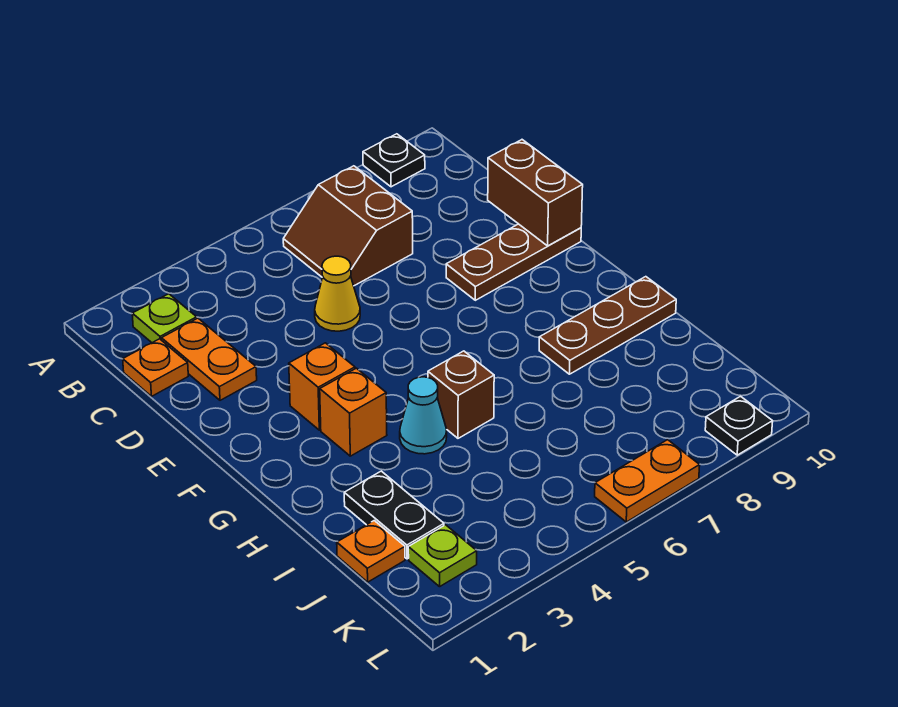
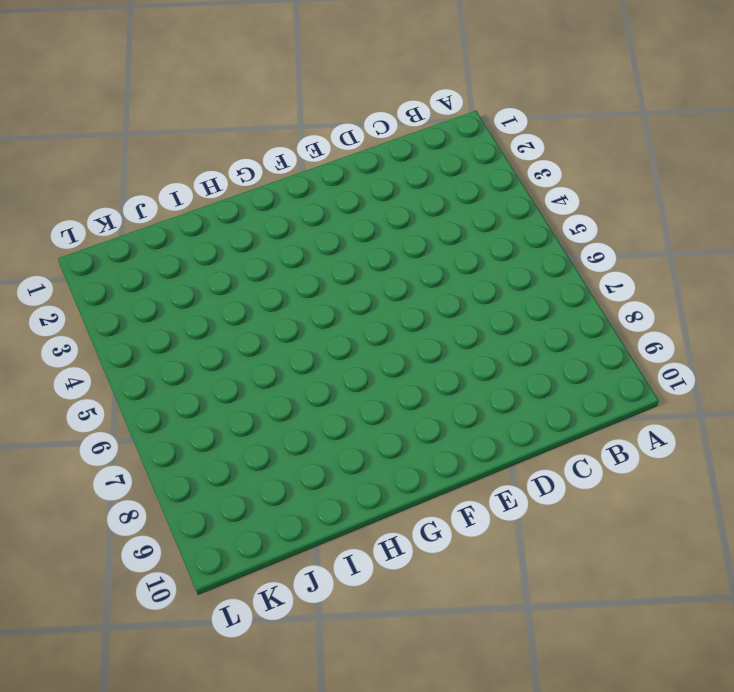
none -> black 1x1 plate [363,134,425,187]
none -> lime 1x1 plate [132,294,197,343]
none -> brown 2x2 slope [283,166,413,286]

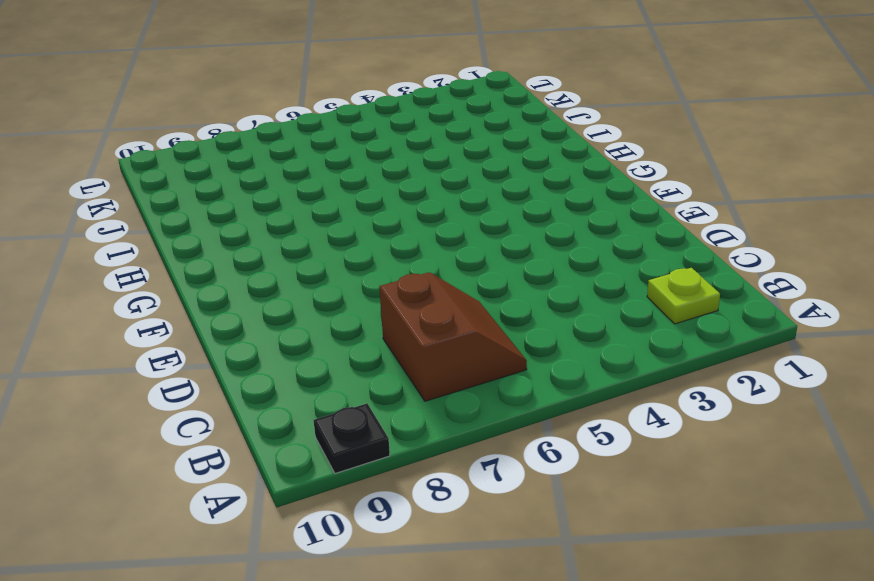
none -> orange 1x1 plate [123,339,188,396]
none -> orange 1x2 plate [162,318,257,400]
none -> yellow 1x1 cone [315,256,360,331]

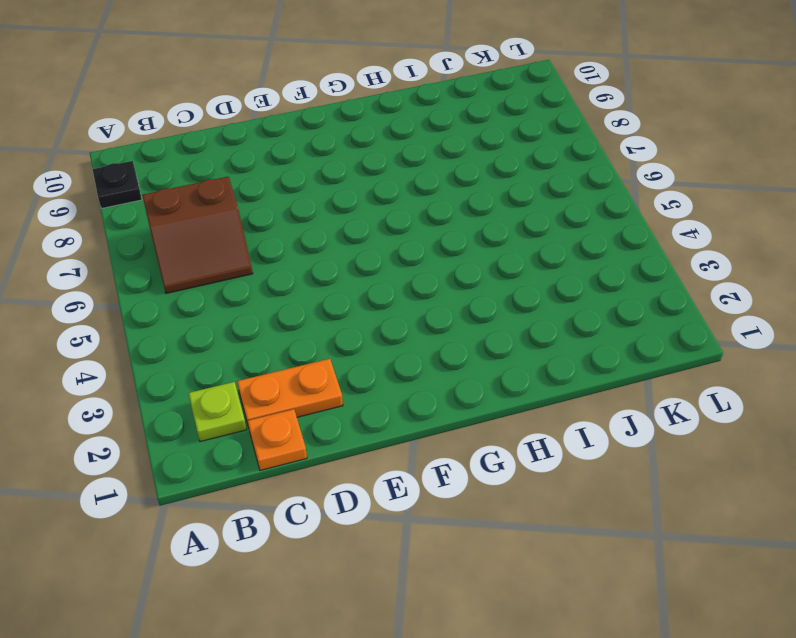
none -> yellow 1x1 cone [315,256,360,331]
none -> brown 1x3 plate [446,224,581,300]
none -> orange 1x1 brick [289,343,355,430]

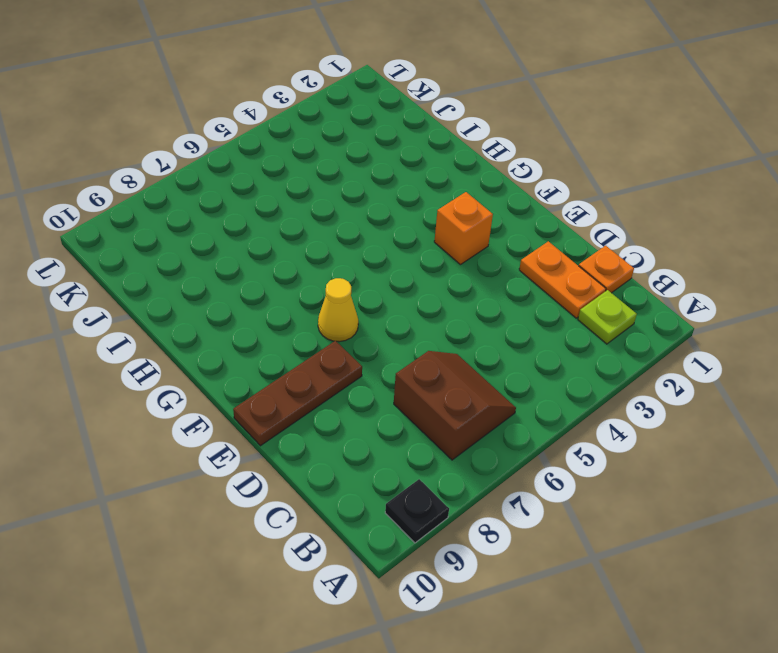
yellow 1x1 cone [318,278,358,342] -> yellow 1x1 cone moved to [315,256,360,331]
none -> orange 1x1 brick [320,368,387,456]
none -> cyan 1x1 cone [400,377,447,454]
none -> brown 1x1 brick [428,351,494,438]

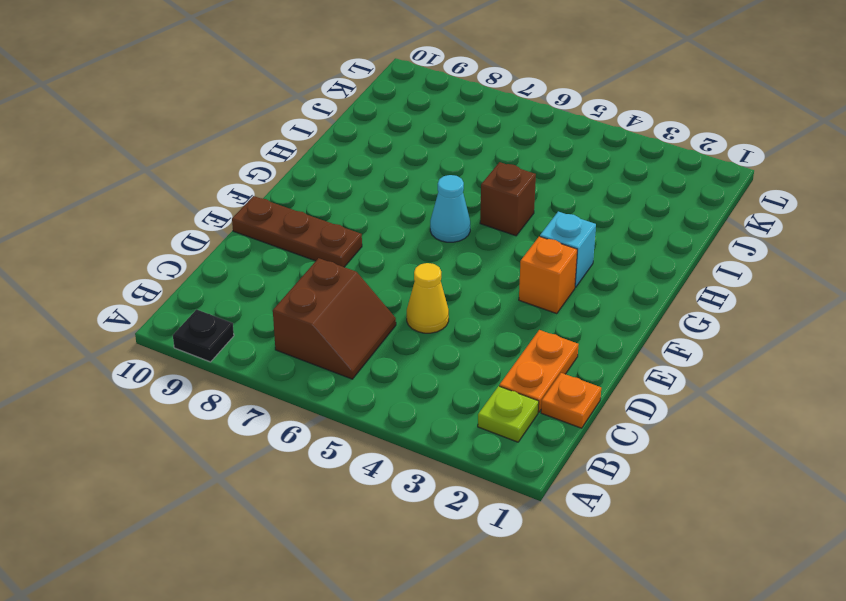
cyan 1x1 brick [540,212,596,287] -> orange 1x1 brick [320,368,387,456]
cyan 1x1 cone [430,175,470,242] -> cyan 1x1 cone moved to [400,377,447,454]
none -> brown 1x3 plate [539,277,676,374]
none -> black 1x2 plate [344,471,444,559]
none -> orange 1x1 plate [337,521,405,582]

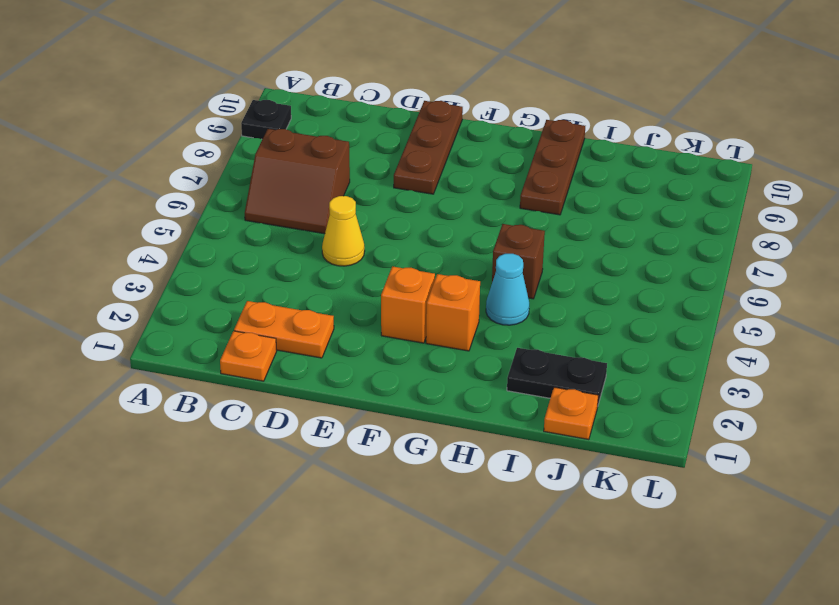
none -> lime 1x1 plate [132,294,197,343]
none -> lime 1x1 plate [408,525,477,587]
none -> orange 1x2 plate [595,440,700,522]

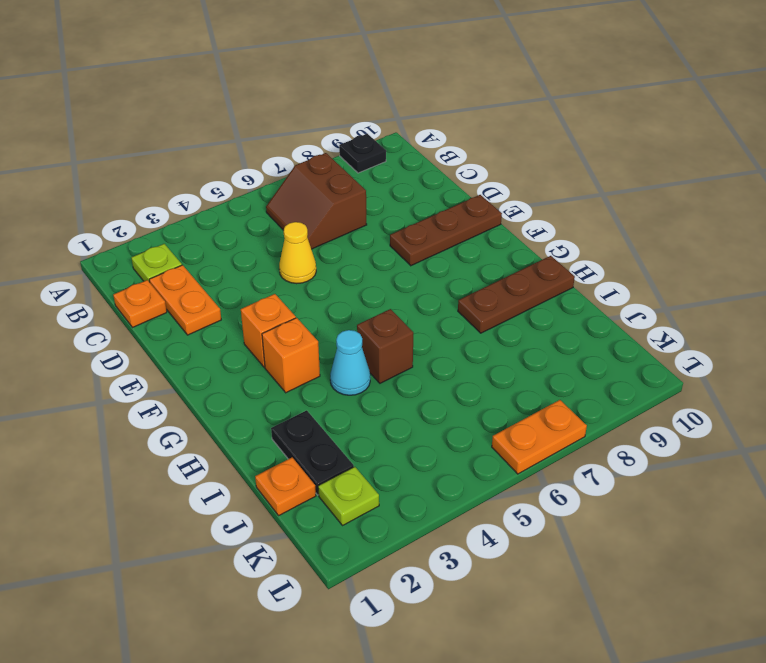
none -> black 1x1 plate [705,396,773,455]
none -> brown 1x2 brick [488,140,583,246]

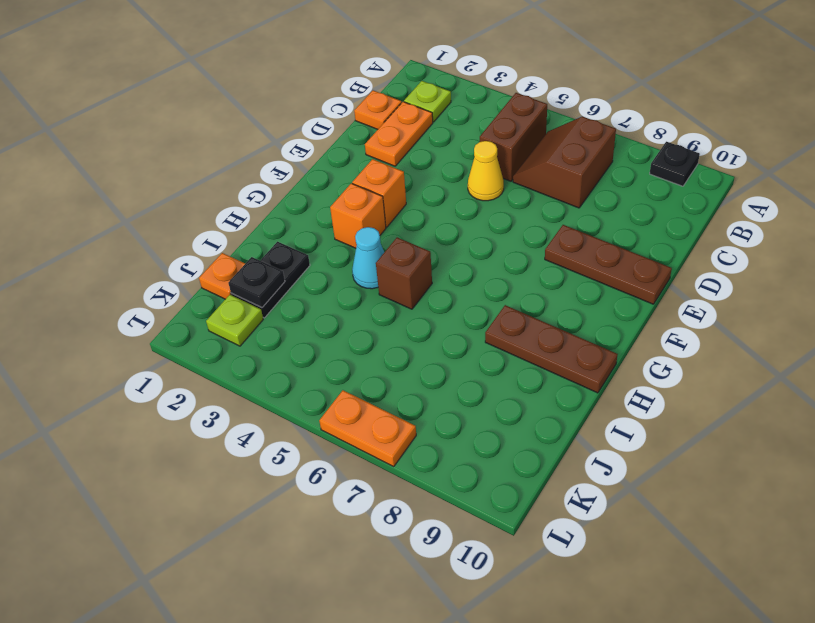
brown 1x2 brick [480,93,547,181] -> brown 1x2 brick moved to [488,140,583,246]
black 1x1 plate [228,257,285,308] -> black 1x1 plate moved to [705,396,773,455]

